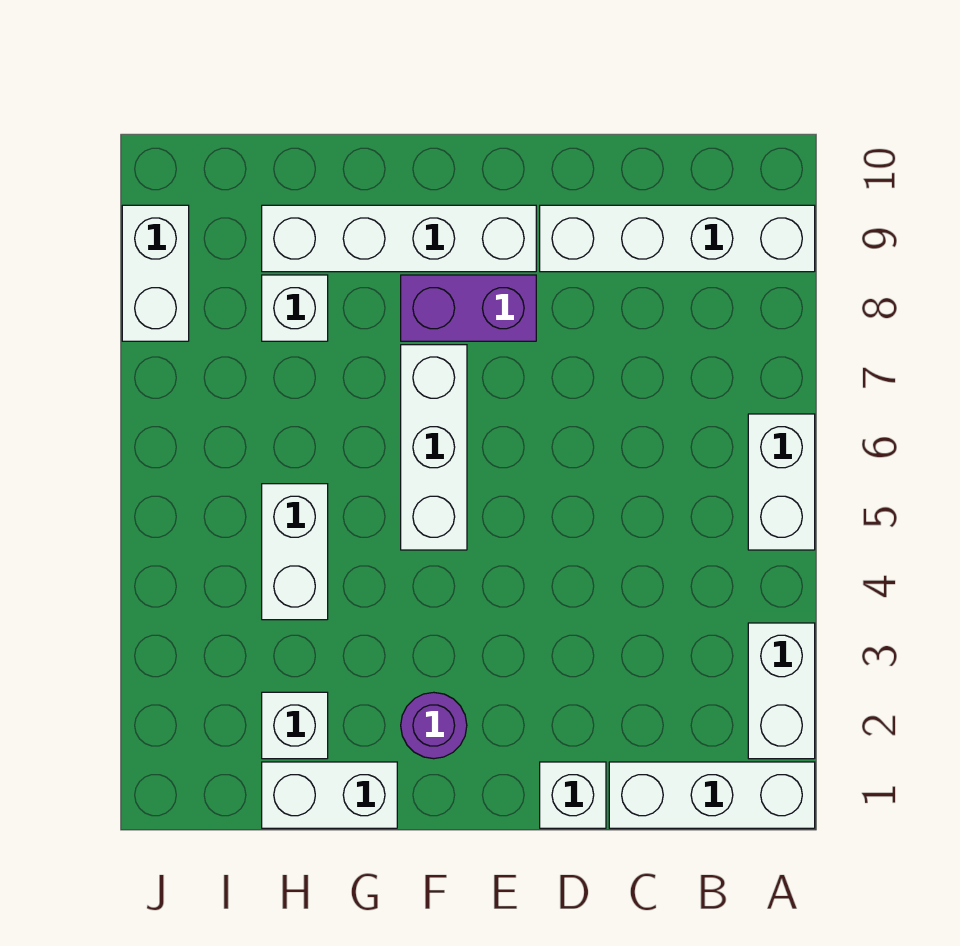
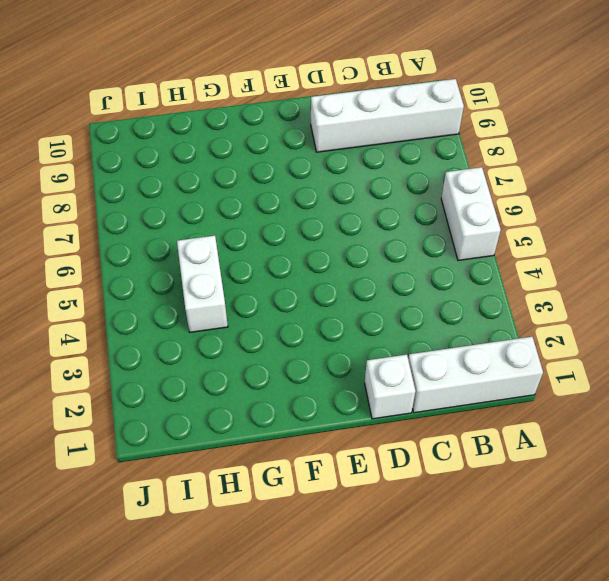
none -> white 1x2 brick [748,623,815,759]
none -> purple 1x2 brick [401,275,536,341]
none -> white 1x4 brick [262,205,536,272]

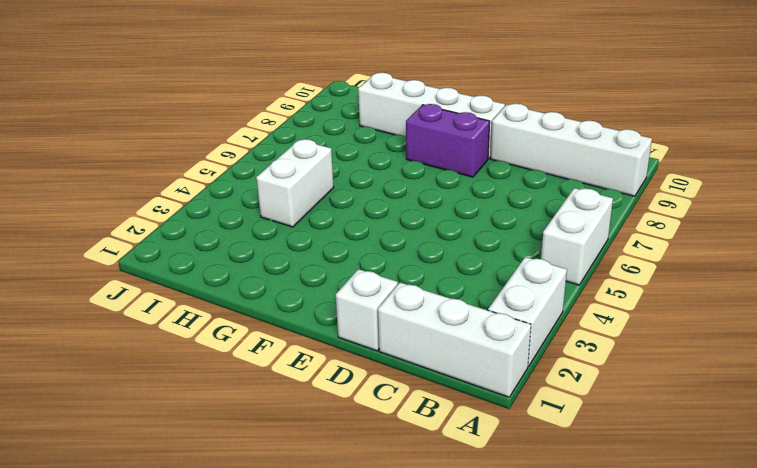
none -> purple 1x1 round brick [401,692,467,759]
none -> white 1x3 brick [401,345,467,550]
none -> white 1x2 brick [262,762,397,828]

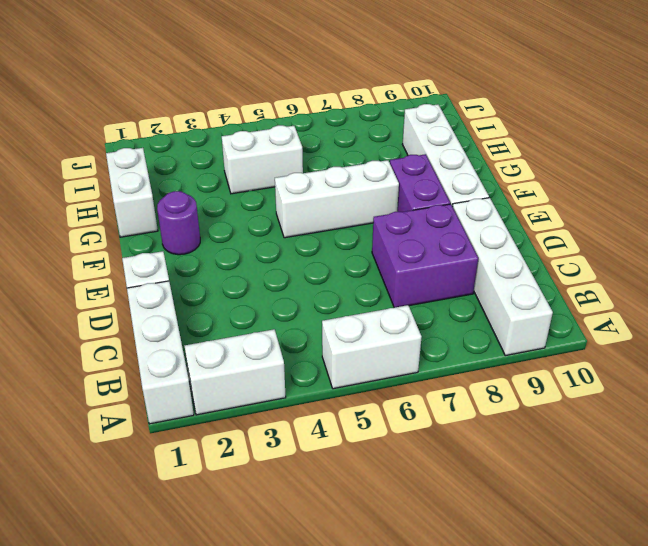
purple 2x2 brick [372,204,478,308] -> none
none -> white 1x1 brick [262,692,328,759]
none -> white 1x1 brick [262,275,328,341]
none -> white 1x2 brick [122,205,189,341]

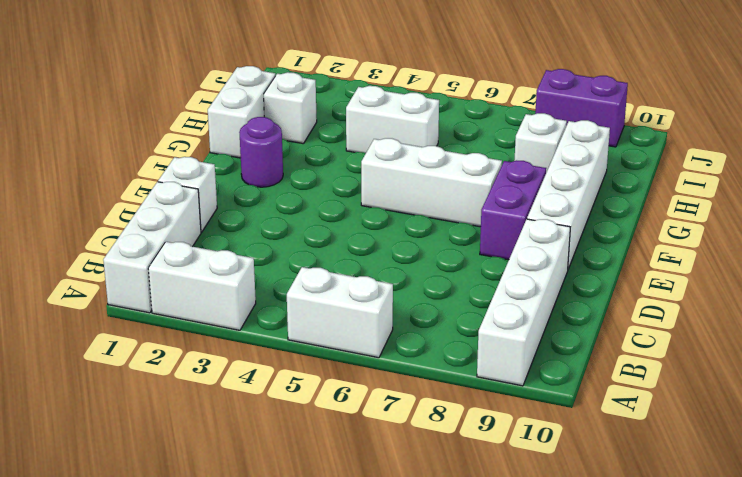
purple 1x2 brick [535,69,628,147] -> white 1x2 brick [122,205,189,341]

